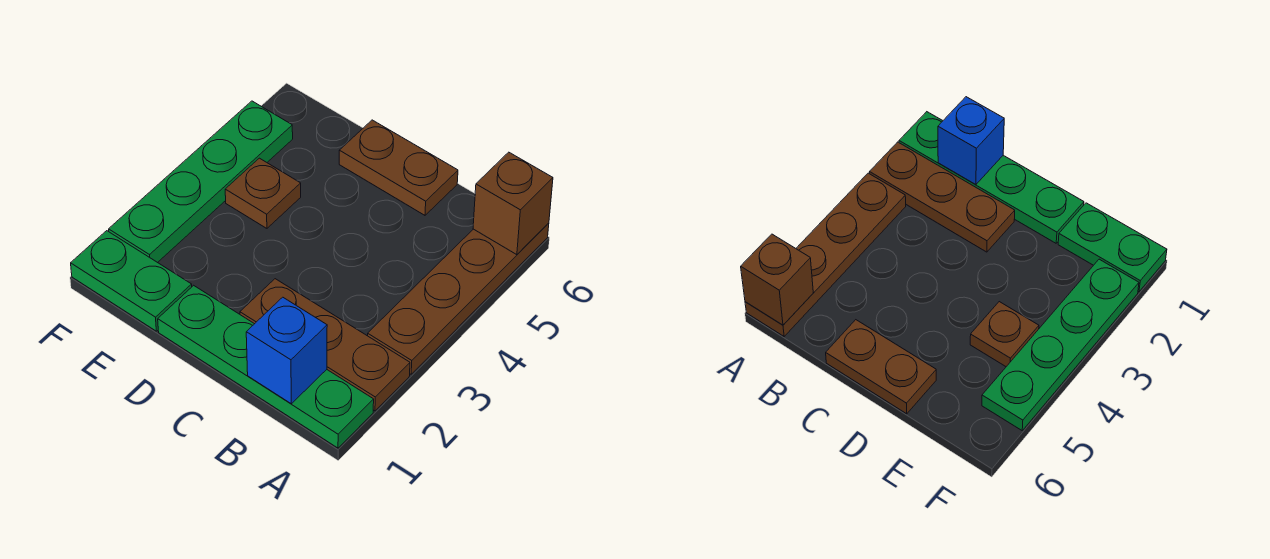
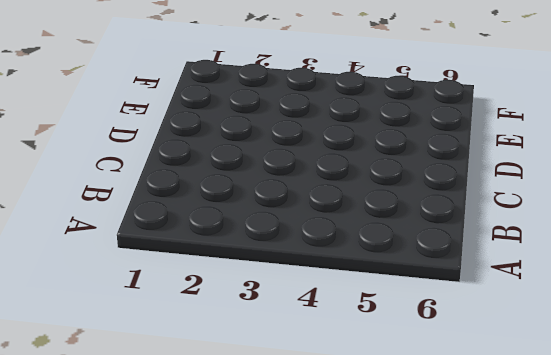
none -> green 1x4 plate [158,285,374,448]
none -> brown 1x3 plate [240,279,410,411]

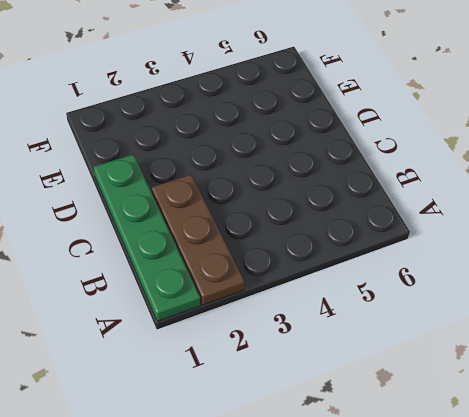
none -> brown 1x4 plate [368,223,549,374]
none -> brown 1x2 plate [339,120,458,215]

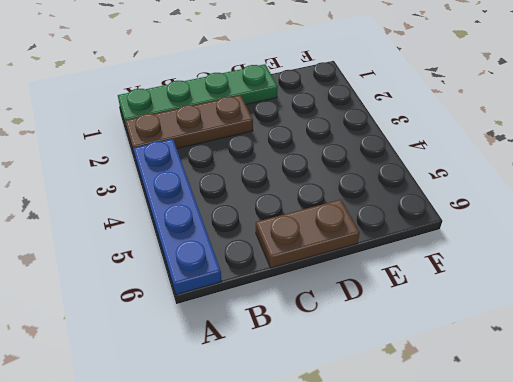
blue 1x4 plate [133,139,222,295] -> brown 1x4 plate [368,223,549,374]
none -> green 1x2 plate [71,231,192,331]
none -> brown 1x1 plate [225,158,301,228]

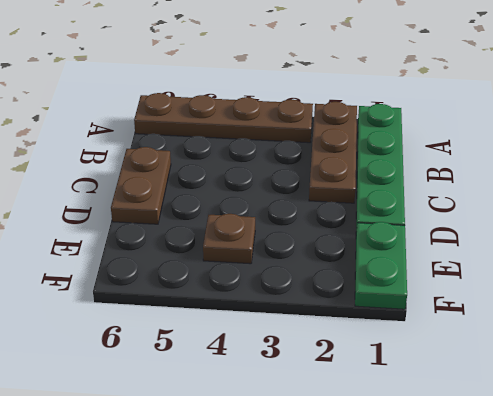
none -> green 1x4 plate [109,101,293,263]
none -> brown 1x1 brick [473,152,553,255]

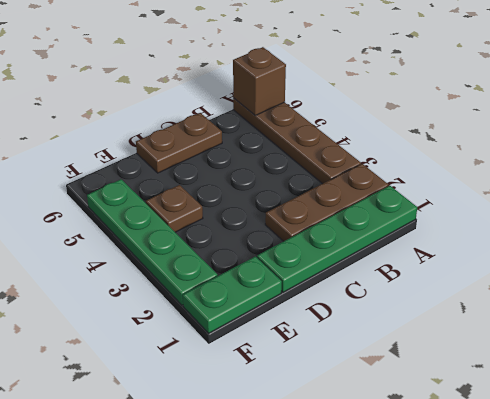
none -> blue 1x1 brick [246,297,327,404]

